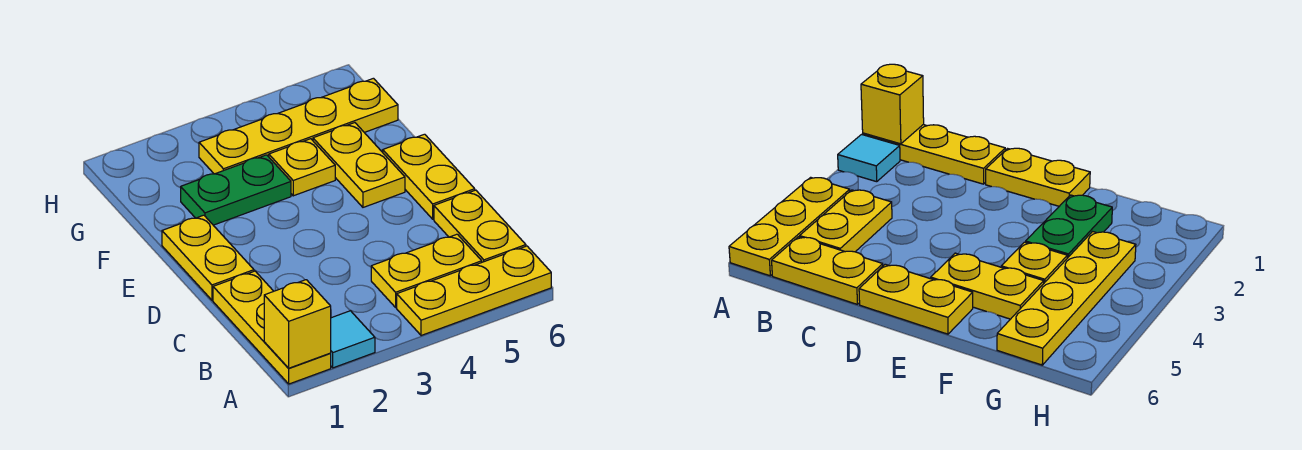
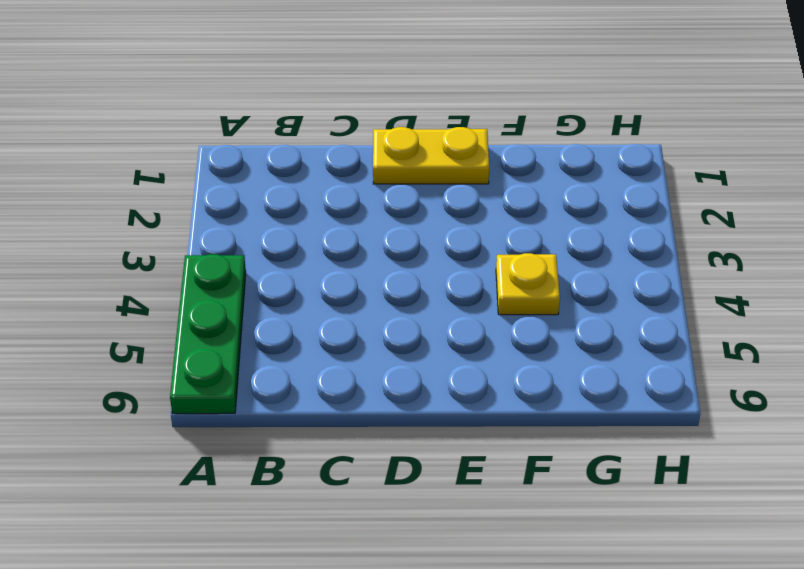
green 1x3 plate [170,254,246,414] -> yellow 1x3 plate [397,246,551,336]
none -> yellow 1x3 plate [213,271,331,384]
none -> cyan 1x1 tile [330,311,375,368]
none -> yellow 1x2 plate [371,234,482,307]

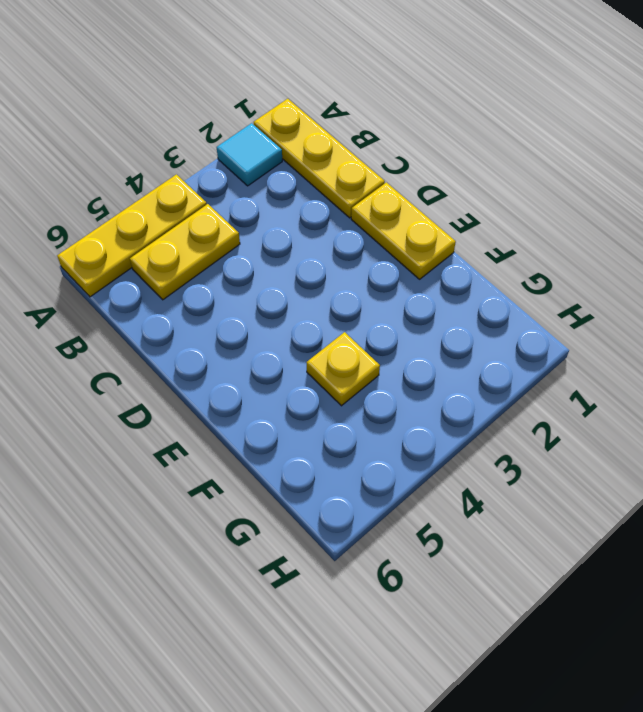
none -> yellow 1x2 plate [434,190,526,262]
none -> yellow 1x2 plate [383,134,475,219]
none -> yellow 1x2 plate [313,123,405,207]

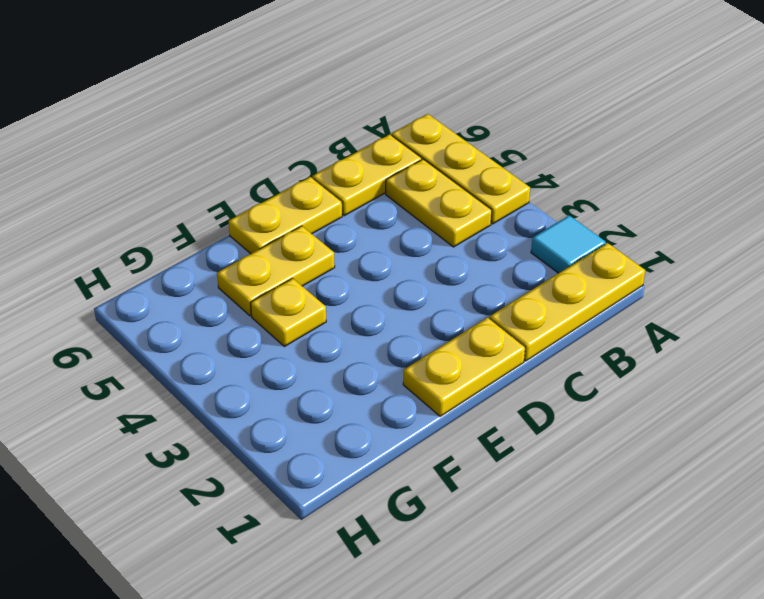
none -> green 1x2 plate [181,155,291,225]
none -> yellow 1x4 plate [199,78,398,174]
none -> yellow 1x1 brick [264,280,331,368]

